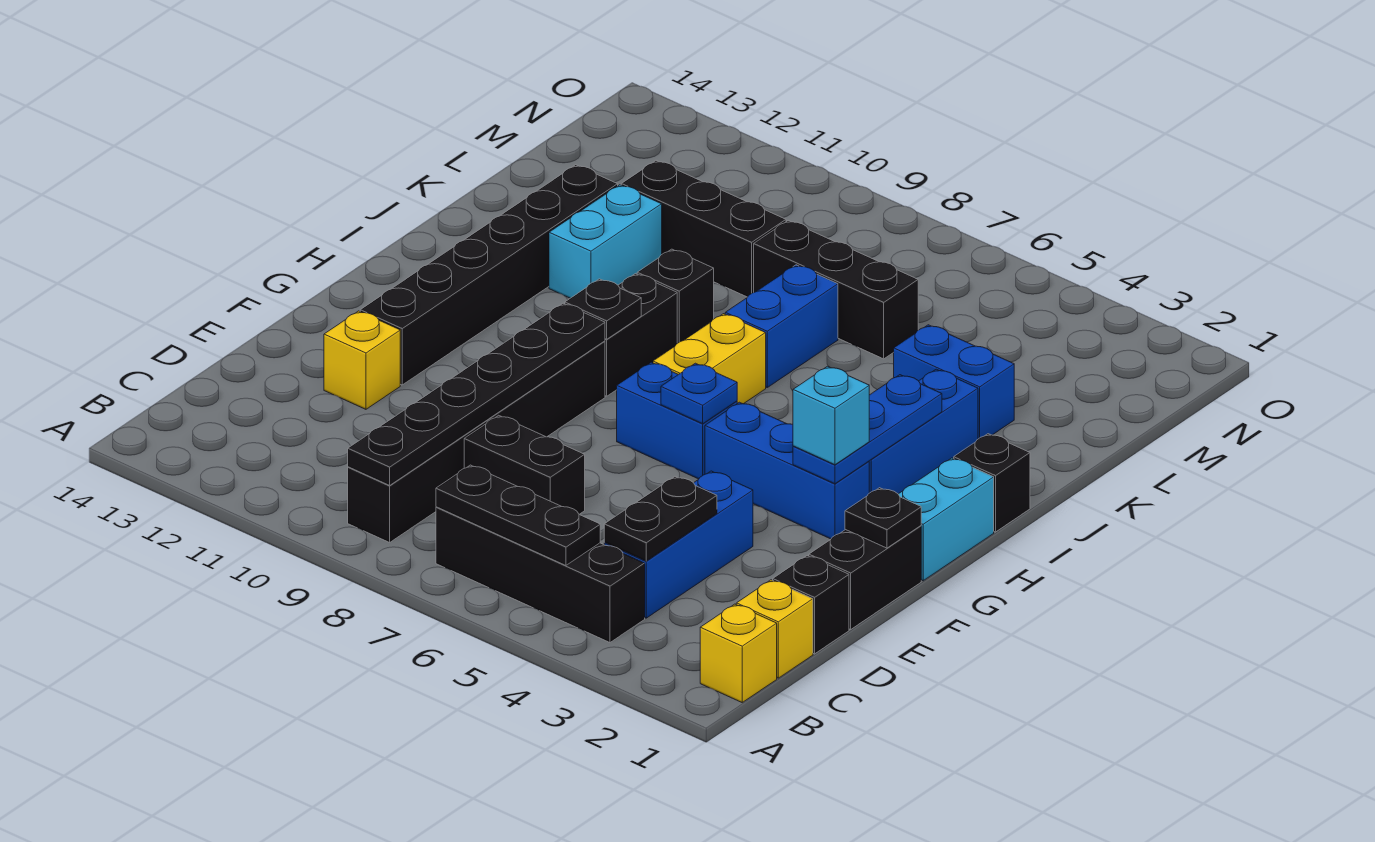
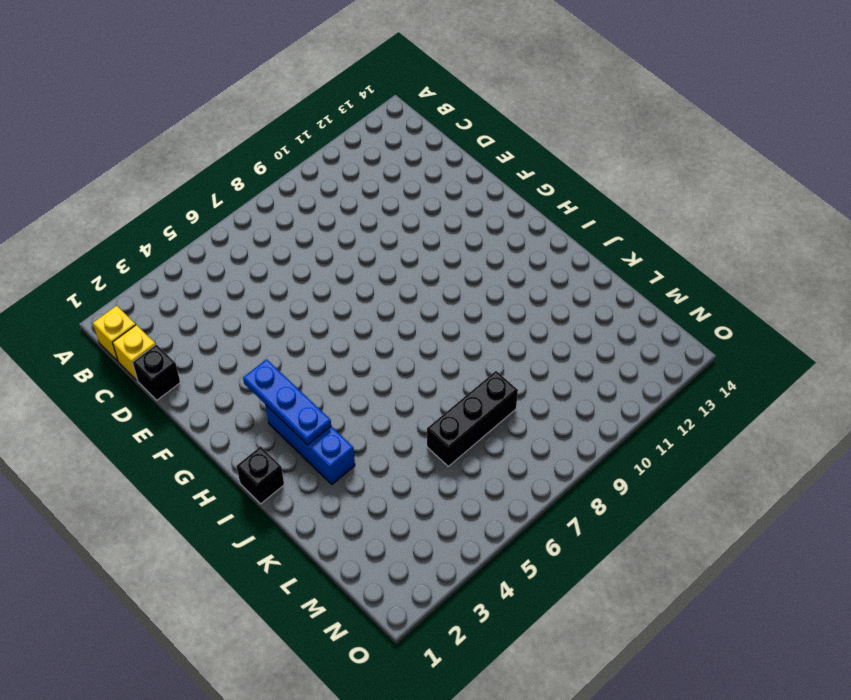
none -> black 1x4 brick [436,507,645,643]
none -> black 1x6 brick [348,341,605,542]
none -> blue 1x3 brick [604,471,753,618]
none -> black 1x2 brick [464,415,585,514]

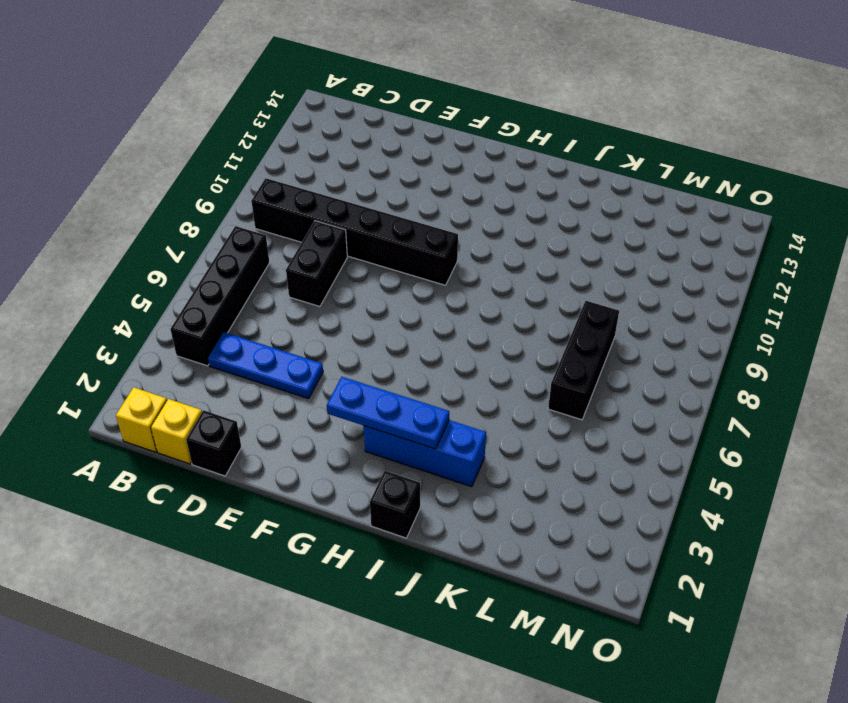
blue 1x3 plate [208,332,323,399] -> blue 1x3 brick [604,471,753,618]
none -> black 1x2 brick [809,526,921,629]
none -> yellow 1x1 brick [324,311,400,409]
none -> black 1x6 brick [360,165,618,385]
none -> cyan 1x2 brick [898,458,994,581]

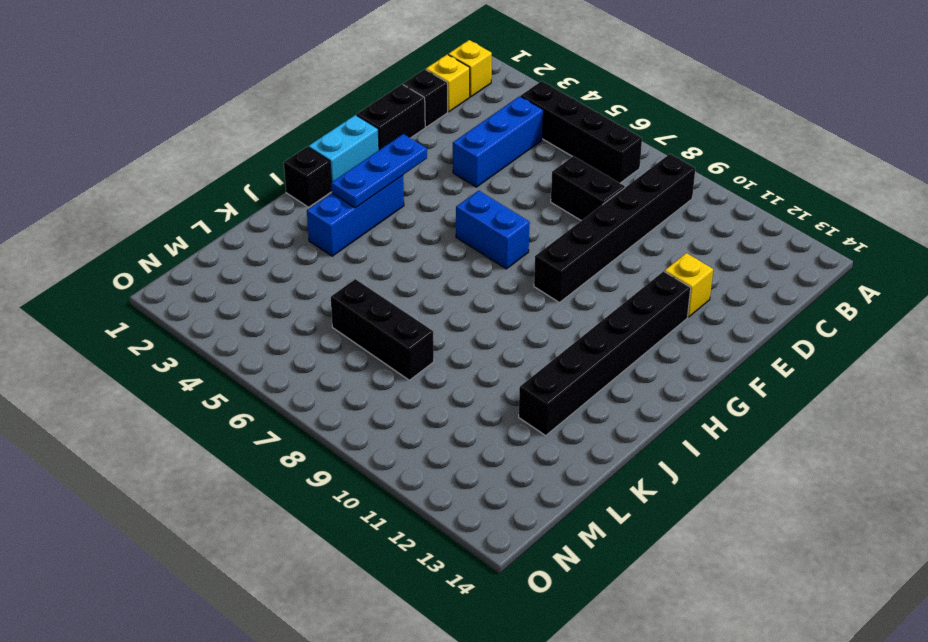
none -> blue 1x3 brick [705,402,869,539]
none -> yellow 1x2 brick [653,314,766,404]
none -> black 1x2 brick [605,274,677,396]
none -> blue 1x2 brick [725,265,838,387]

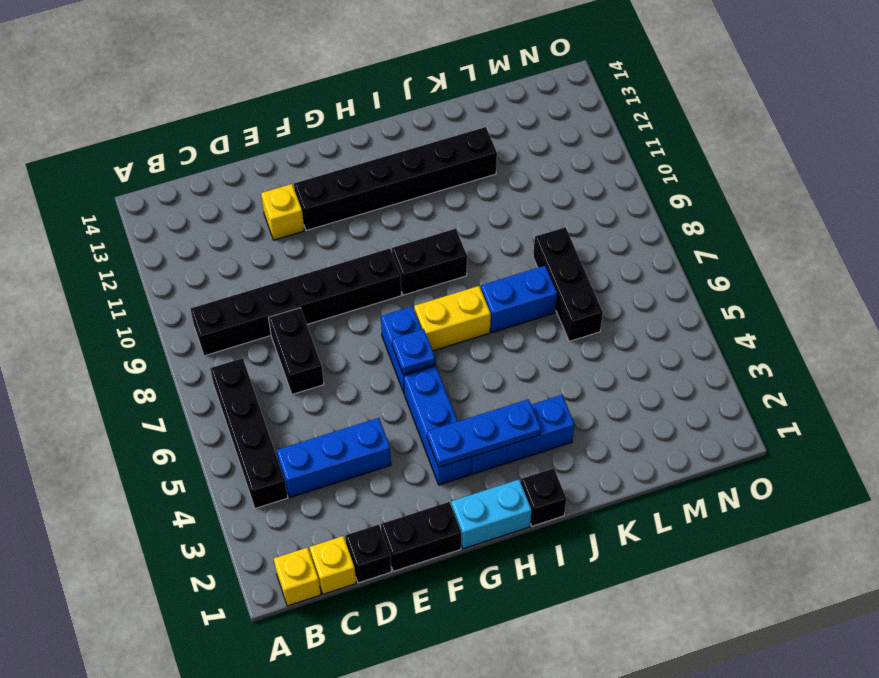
none -> black 1x1 brick [637,249,714,343]
none -> cyan 1x2 brick [549,185,662,298]
none -> blue 1x2 brick [894,325,1014,439]
none -> black 1x3 brick [621,161,786,297]

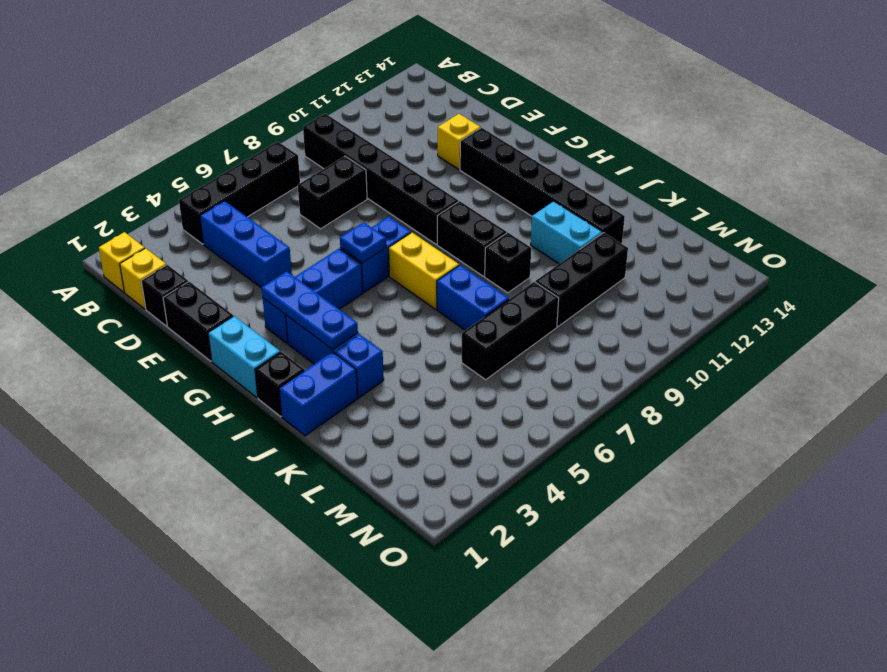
blue 1x2 brick [279,352,358,436] -> blue 1x2 brick moved to [894,325,1014,439]
none -> black 1x3 plate [436,465,600,566]
none -> black 1x6 plate [348,303,605,485]
none -> black 1x2 plate [604,477,717,561]
none -> black 1x1 plate [845,488,921,548]

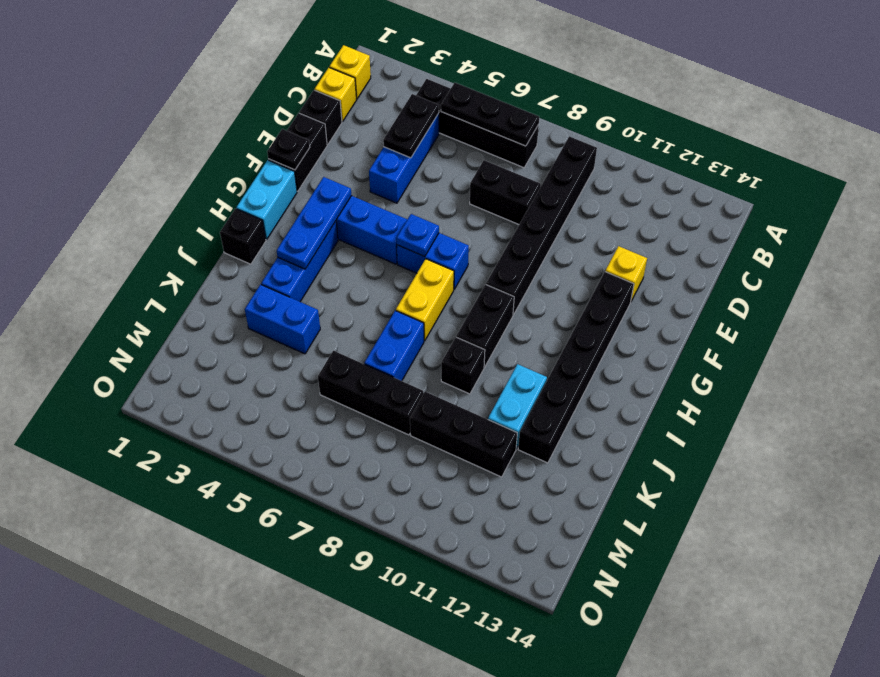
none -> black 1x6 plate [348,303,605,485]
none -> black 1x1 plate [565,279,641,339]
none -> cyan 1x1 brick [793,366,869,465]

